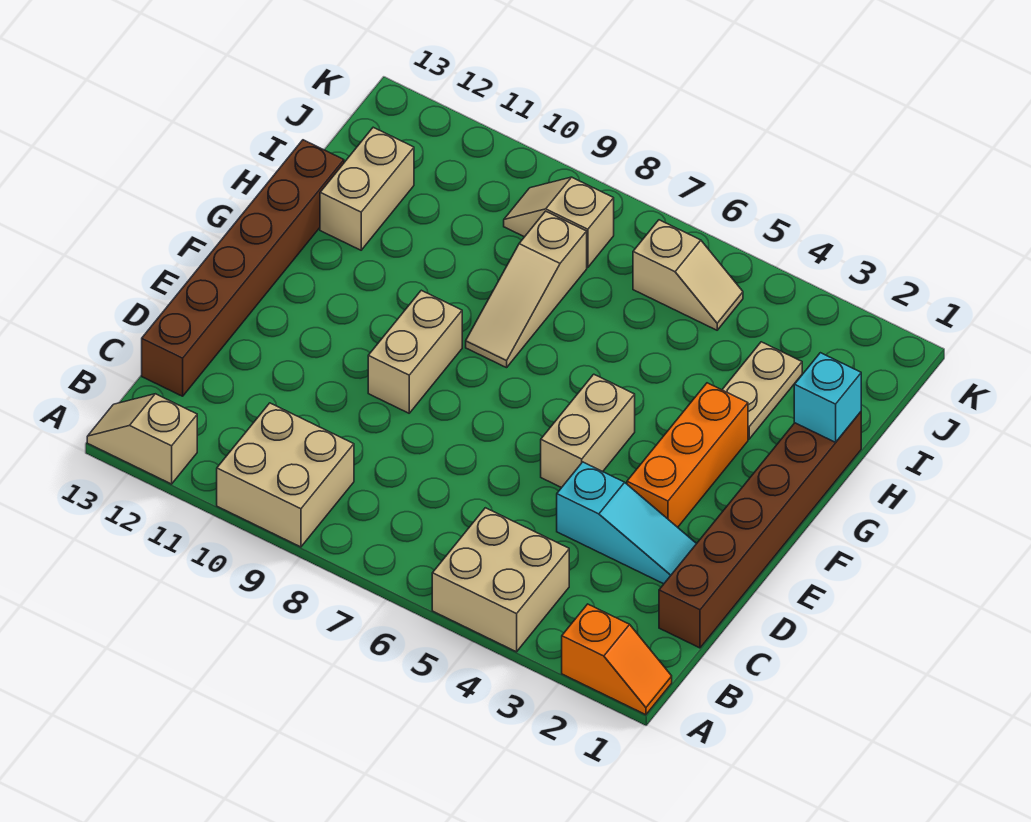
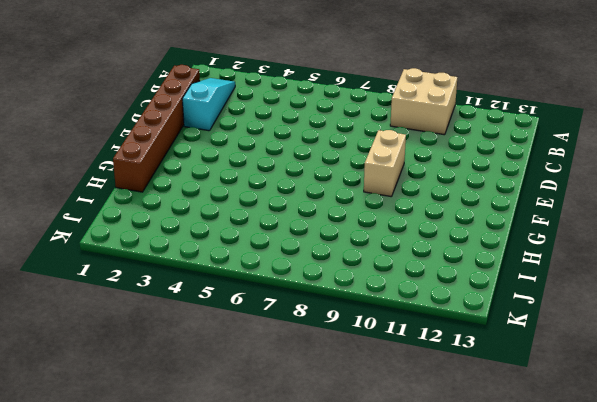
cyan 1x3 slope [182,78,235,131] -> cyan 1x3 slope turned to [557,462,696,584]
none -> orange 1x2 slope [562,604,672,715]
none -> tan 2x2 brick [432,508,569,652]
none -> tan 1x2 slope [87,394,197,484]

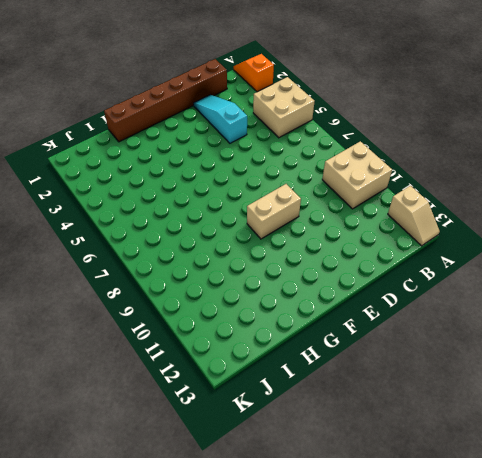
none -> brown 1x6 brick [142,140,344,396]
none -> orange 1x3 brick [627,383,748,527]
none -> tan 1x2 brick [541,374,635,488]

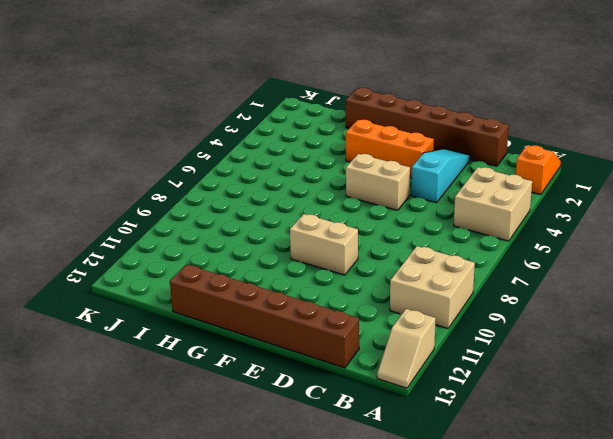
none -> tan 1x3 slope [466,211,587,368]
none -> tan 1x2 plate [722,342,802,439]
none -> tan 1x2 brick [320,127,414,250]

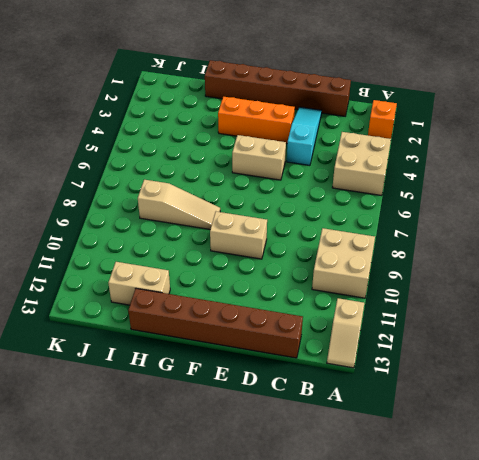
none -> tan 1x2 plate [722,342,802,439]
none -> tan 1x2 slope [633,220,743,330]
none -> tan 1x2 slope [504,177,614,268]

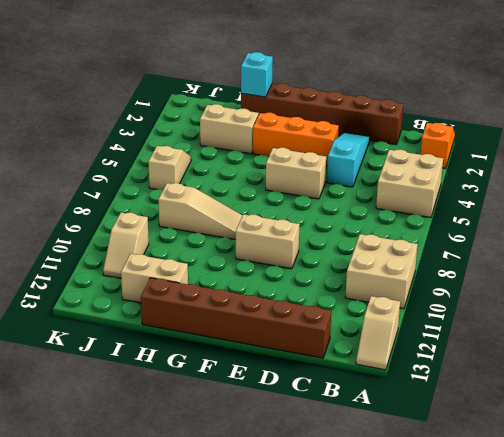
tan 1x2 brick [200,104,259,154] -> tan 1x2 plate [722,342,802,439]
tan 1x2 slope [103,213,149,278] -> tan 1x2 slope moved to [504,177,614,268]

